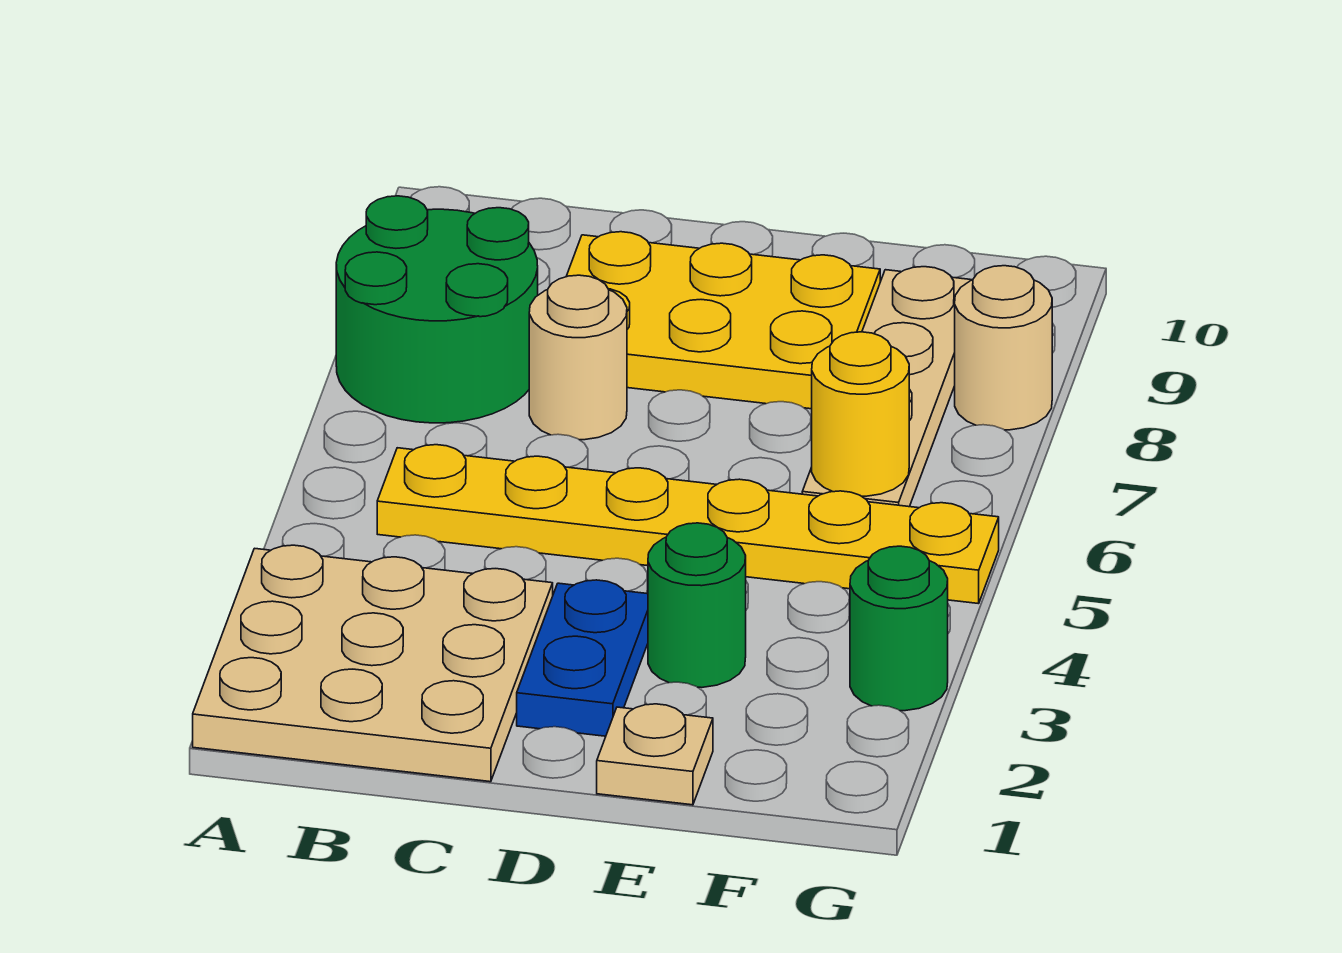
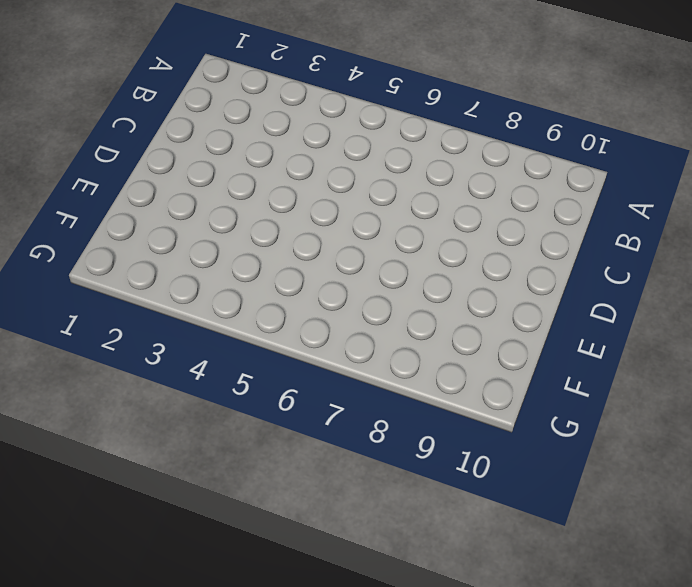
none -> tan 3x3 plate [193,545,553,782]
none -> green 2x2 round brick [336,196,538,423]
none -> yellow 1x6 plate [377,445,999,604]

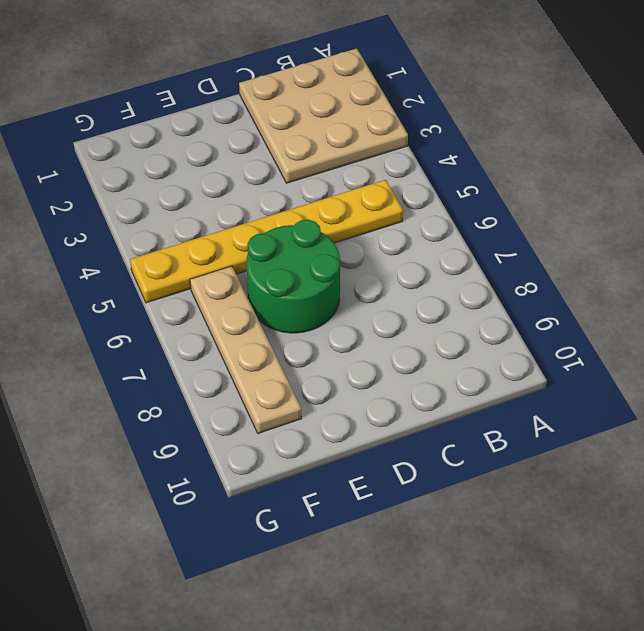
green 2x2 round brick [246,220,340,333] -> green 2x2 round brick moved to [336,196,538,423]
none -> tan 1x1 round brick [529,275,627,440]
none -> yellow 2x3 plate [566,232,880,409]
none -> blue 1x2 plate [517,580,648,736]

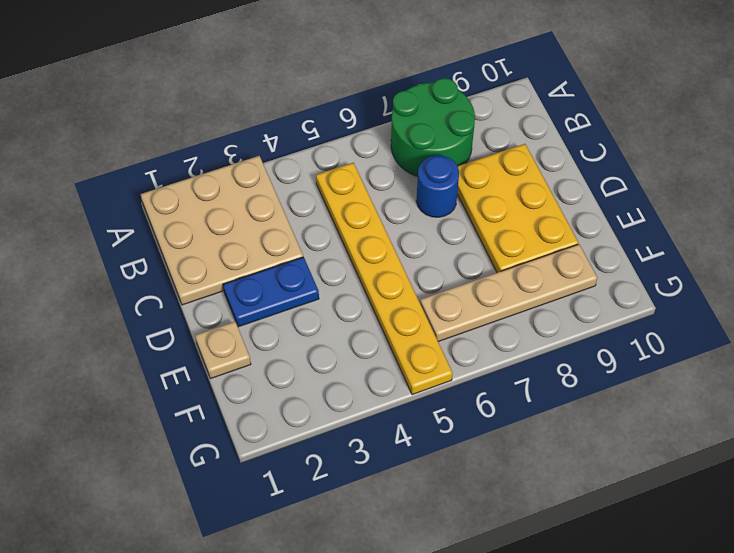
blue 1x1 round brick [416,155,459,217] -> tan 1x1 round brick [529,275,627,440]
none -> green 1x1 round brick [648,523,746,688]
none -> green 1x1 round brick [850,546,948,711]
none -> tan 1x1 round brick [955,266,1052,430]

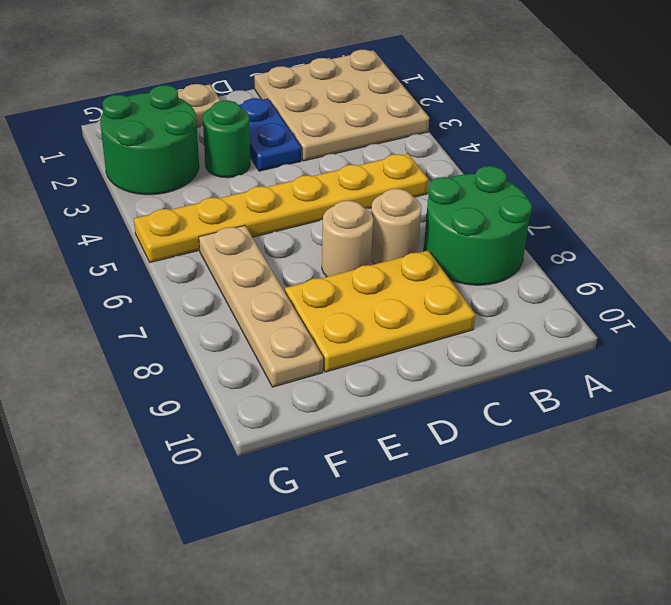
tan 1x1 round brick [322,201,373,277] -> tan 1x1 round brick moved to [955,266,1052,430]
green 2x2 round brick [100,85,199,195] -> green 1x1 round brick [850,546,948,711]
none -> yellow 1x1 round brick [812,332,909,496]

